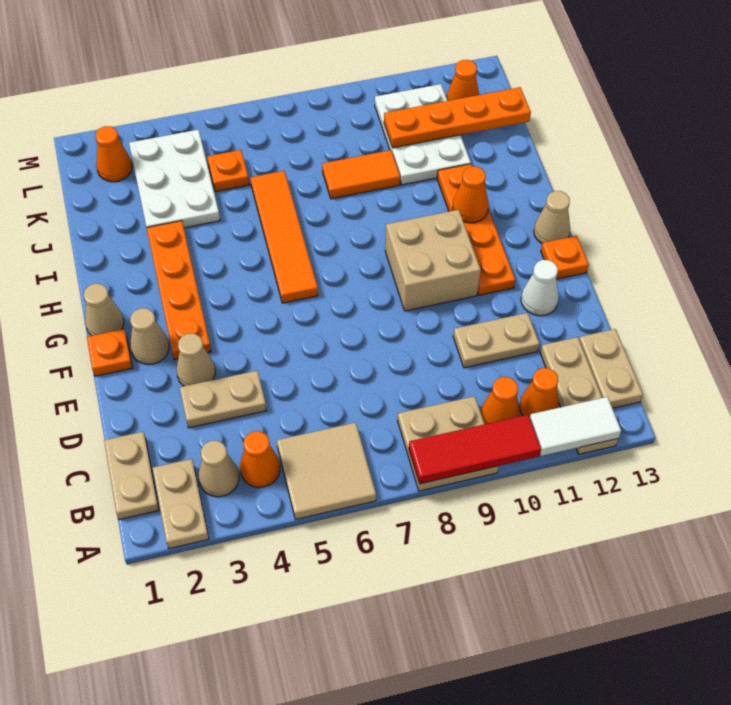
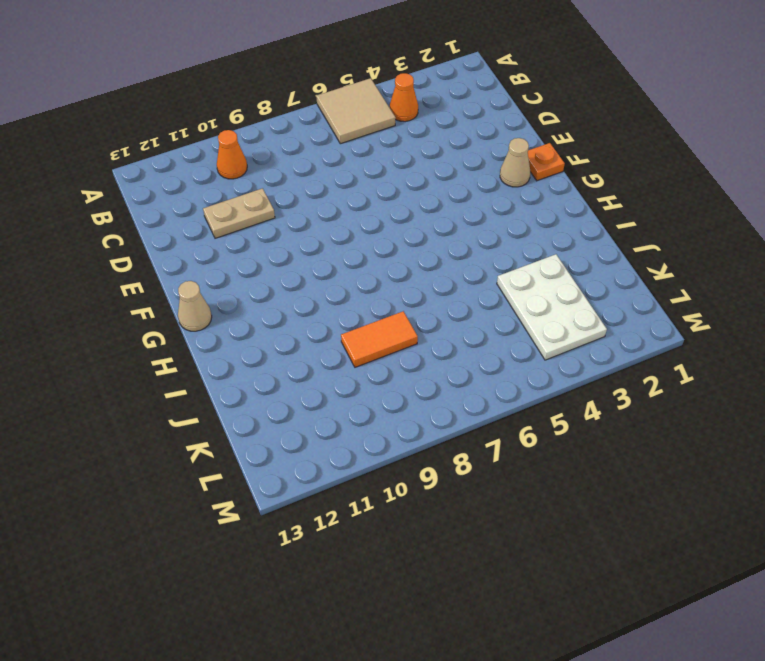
none -> tan 1x2 plate [153,459,209,549]
none -> tan 2x2 plate [397,396,499,491]
none -> tan 1x3 plate [540,337,618,454]
none -> tan 1x2 plate [104,432,159,520]

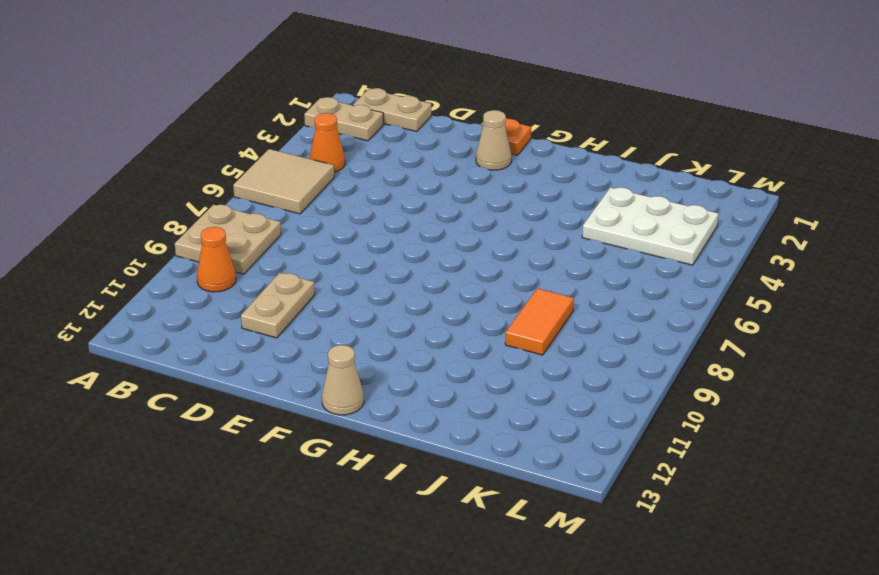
none -> tan 1x3 plate [540,337,618,454]
none -> tan 1x1 cone [198,441,239,497]
none -> orange 1x1 cone [519,368,559,417]
none -> tan 1x2 plate [579,329,643,408]

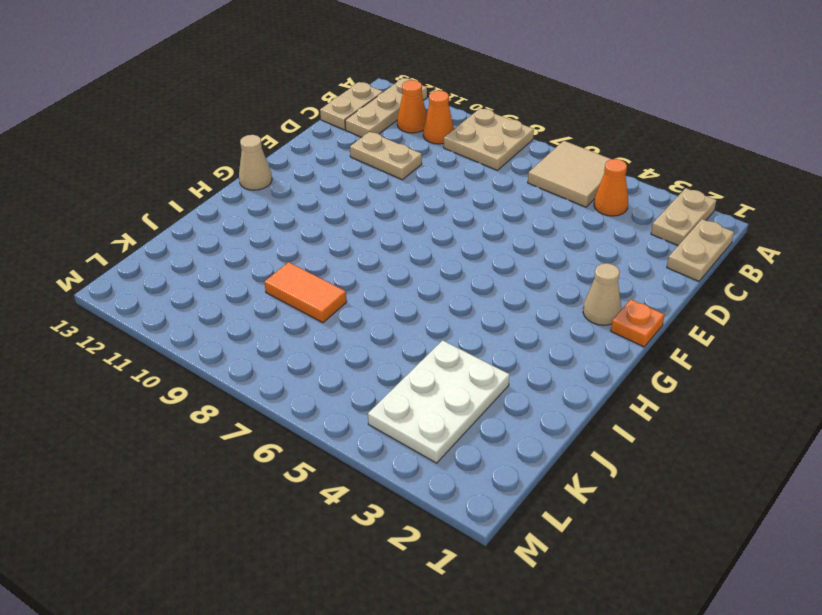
none -> tan 1x1 cone [198,441,239,497]
none -> tan 1x2 plate [180,371,267,428]
none -> tan 1x1 cone [177,334,215,386]
none -> white 1x1 cone [521,260,559,316]

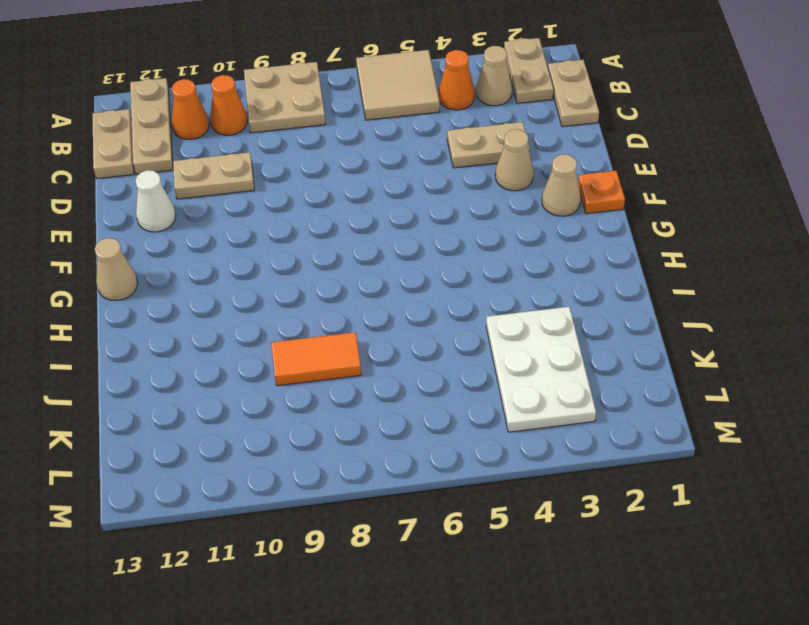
none -> orange 1x4 plate [147,221,211,360]
none -> tan 2x2 brick [385,210,481,311]
none -> orange 1x4 plate [437,164,515,295]
none -> orange 1x1 plate [541,236,589,279]

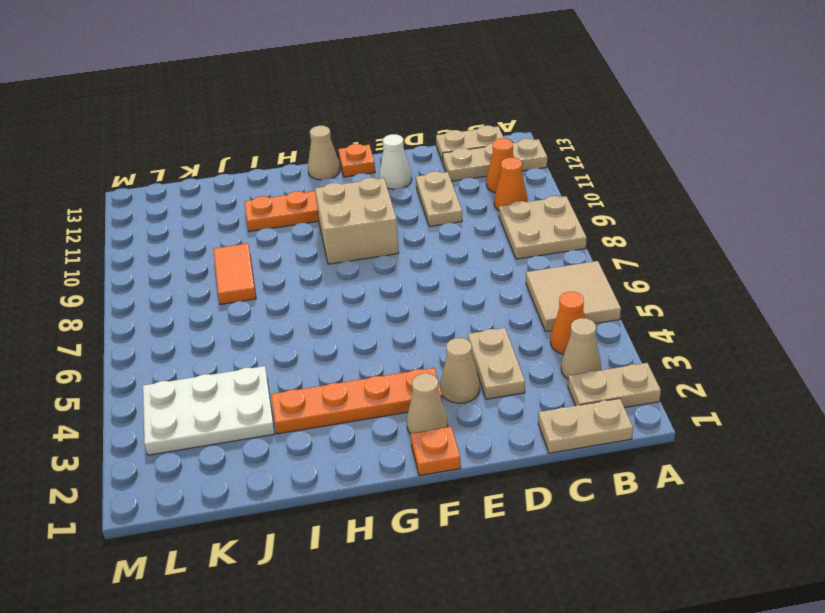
none -> tan 1x1 cone [84,284,124,336]
none -> orange 1x4 tile [250,171,318,303]
none -> white 2x3 plate [375,84,471,185]
none -> orange 1x1 plate [207,150,249,192]

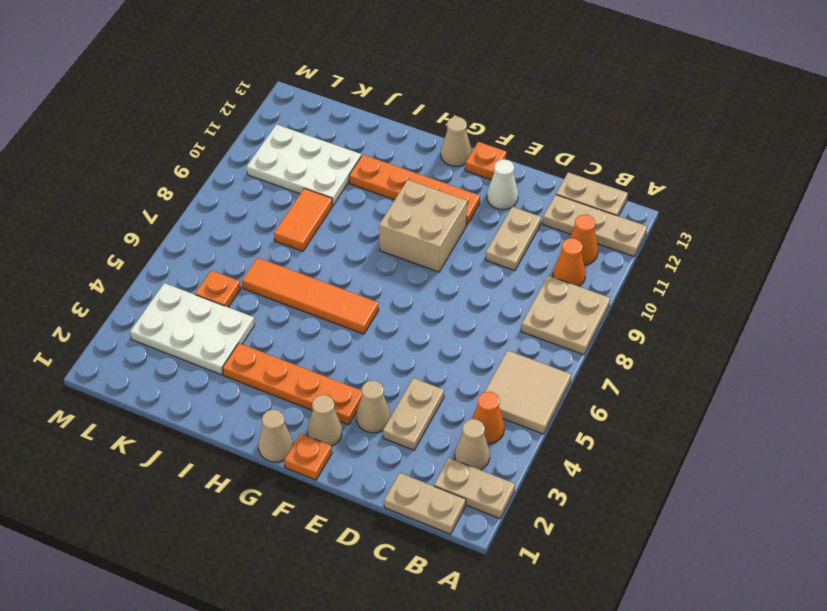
none -> orange 1x1 cone [95,126,132,182]
none -> orange 1x1 cone [446,60,479,101]
none -> red 1x3 tile [409,415,541,484]
none -> white 1x2 tile [530,397,621,456]

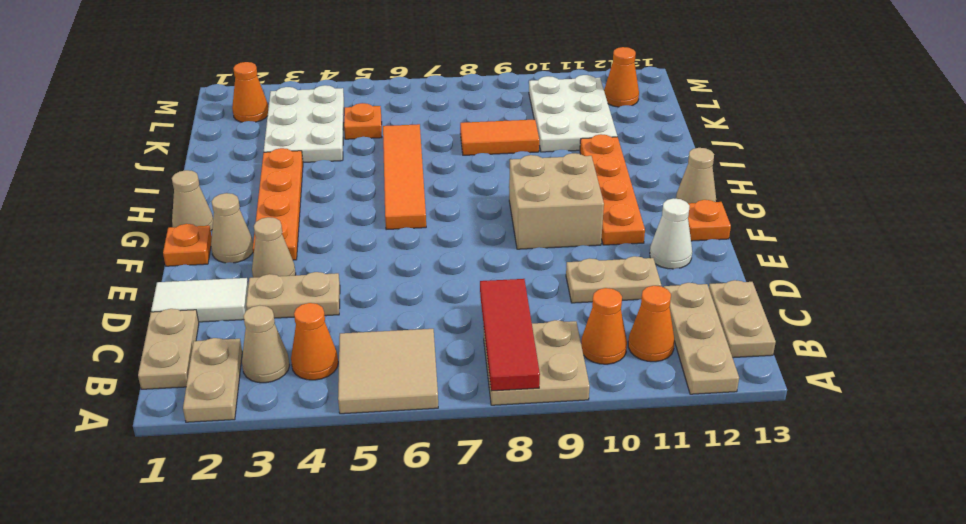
red 1x3 tile [480,279,540,391] -> red 1x3 tile turned to [409,415,541,484]
white 1x2 tile [151,278,248,322] -> white 1x2 tile moved to [530,397,621,456]
none -> orange 1x1 cone [452,167,489,223]
none -> orange 1x4 plate [384,87,531,148]

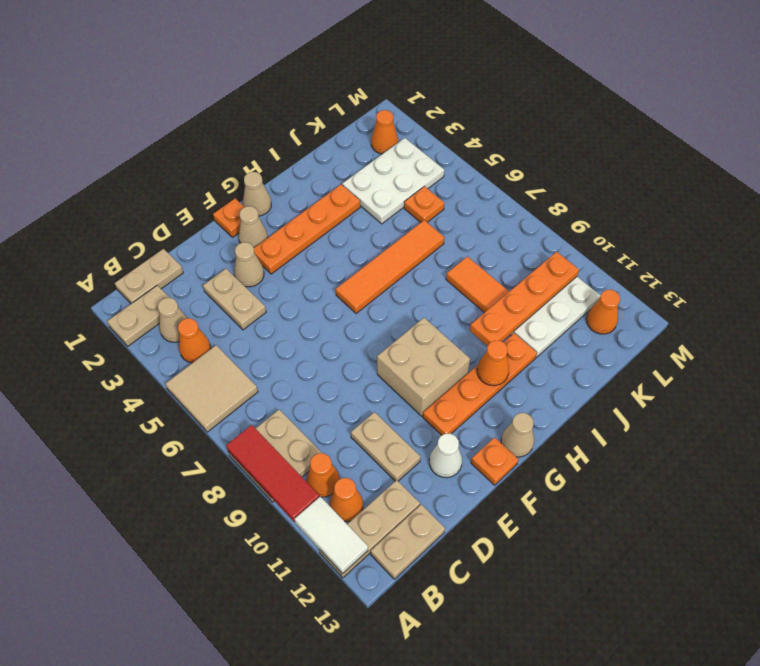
orange 1x4 plate [470,252,579,346] -> orange 1x4 plate turned to [384,87,531,148]

